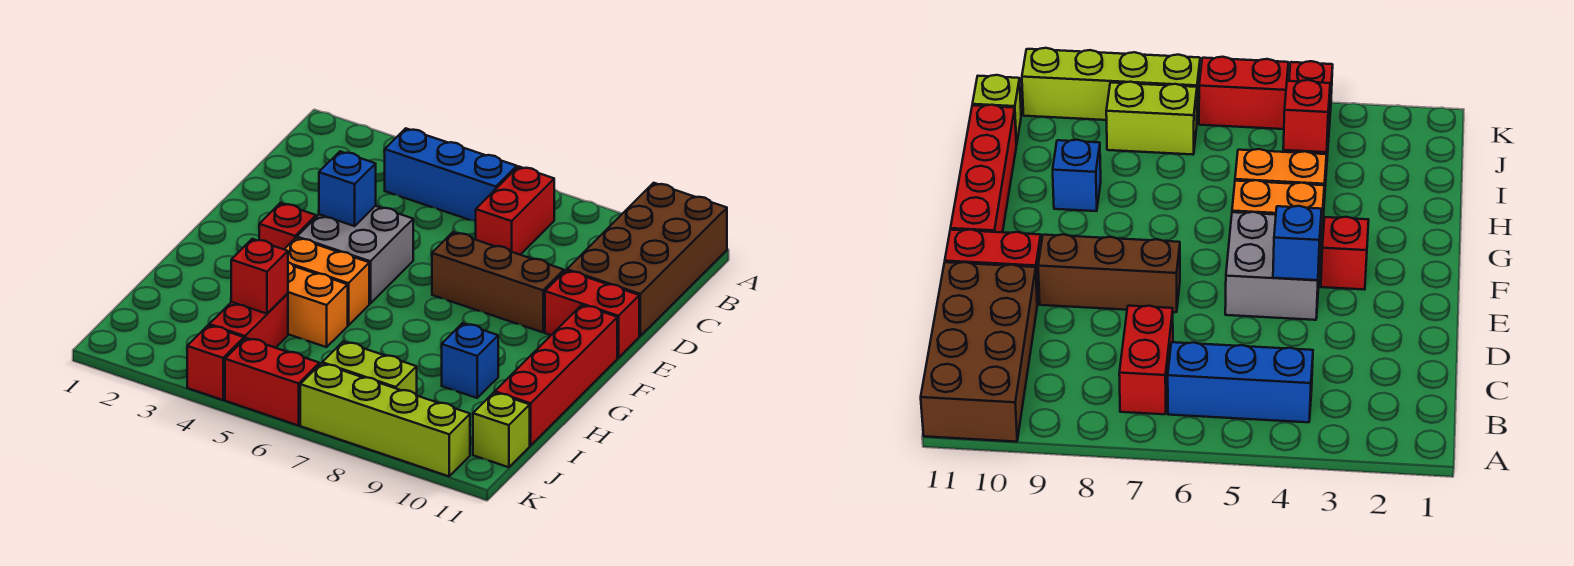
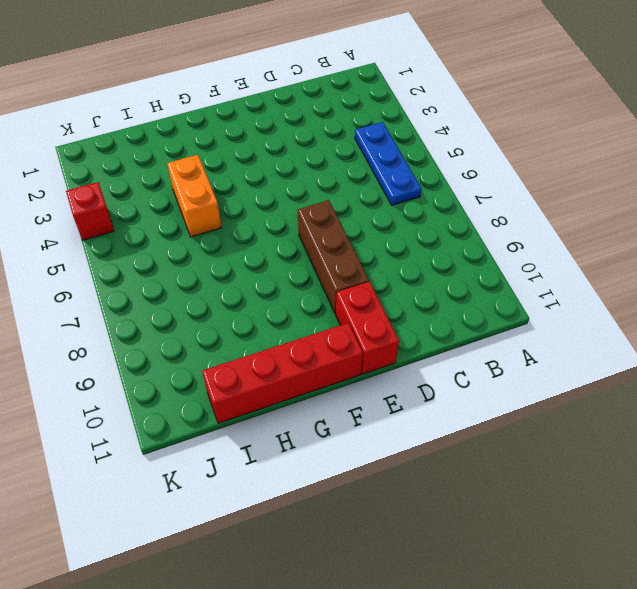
blue 1x3 plate [355,122,421,205] -> blue 1x3 brick [385,128,517,222]
none -> brown 2x4 brick [567,183,727,336]
none -> red 1x2 brick [476,166,554,255]
none -> grey 2x2 brick [297,206,413,303]

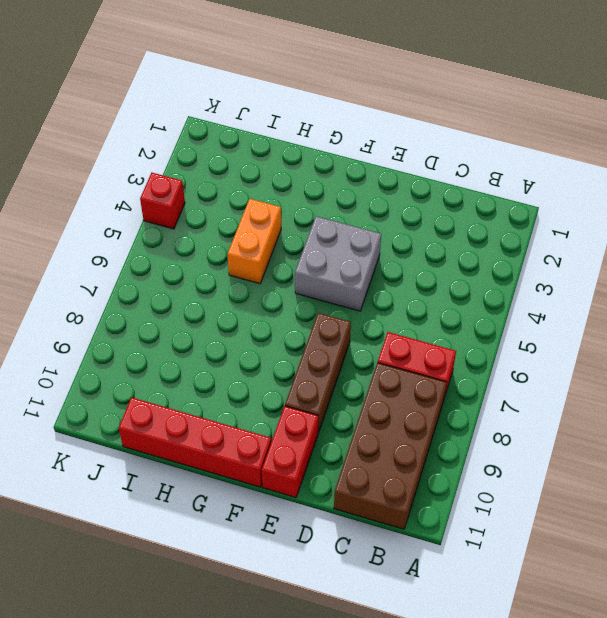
brown 2x4 brick [334,363,447,529] -> brown 2x4 brick turned to [567,183,727,336]
none -> blue 1x3 brick [385,128,517,222]
none -> red 1x1 brick [259,203,316,249]
none -> orange 1x2 brick [284,238,369,325]

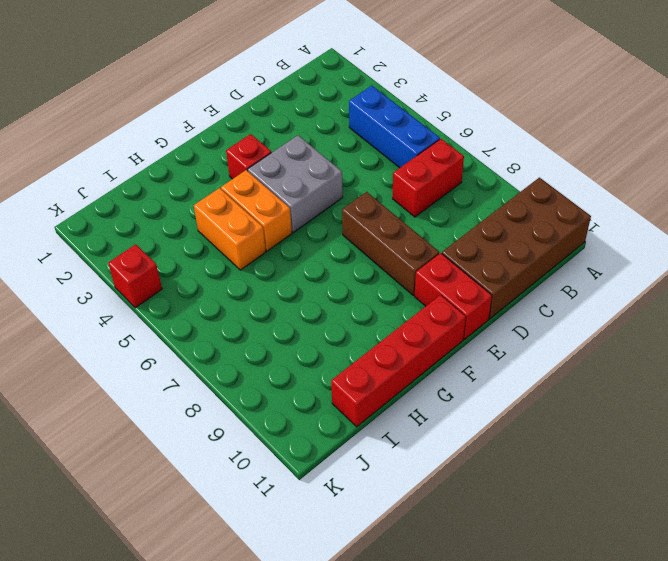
none -> blue 1x1 brick [442,323,498,398]
none -> red 1x2 brick [209,293,288,348]
none -> lime 1x2 brick [322,341,417,395]

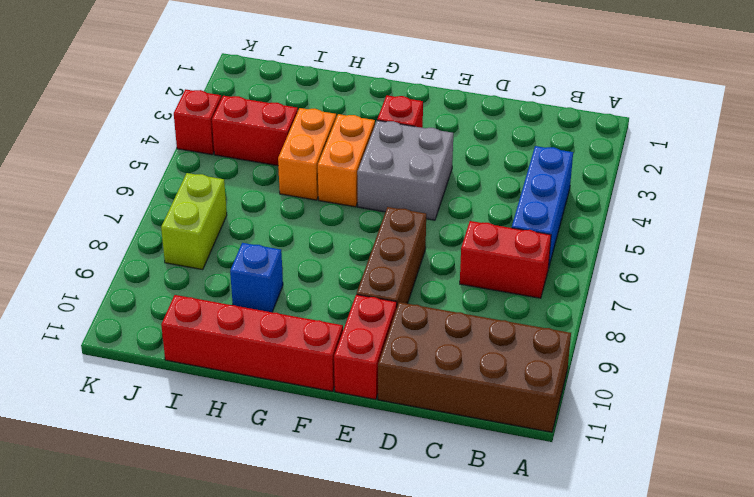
none -> lime 1x1 brick [473,393,530,467]
none -> red 1x2 brick [225,338,319,426]
none -> lime 1x4 brick [300,363,470,476]

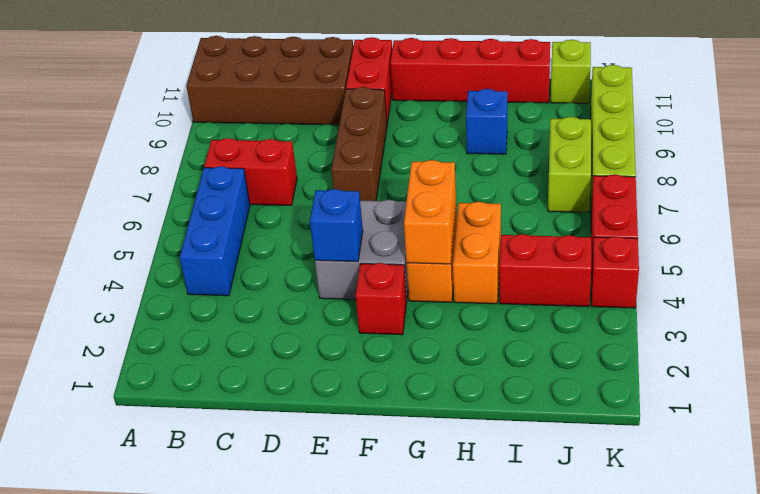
orange 1x2 brick [404,160,456,264] -> none
none -> red 1x1 brick [231,239,288,314]

